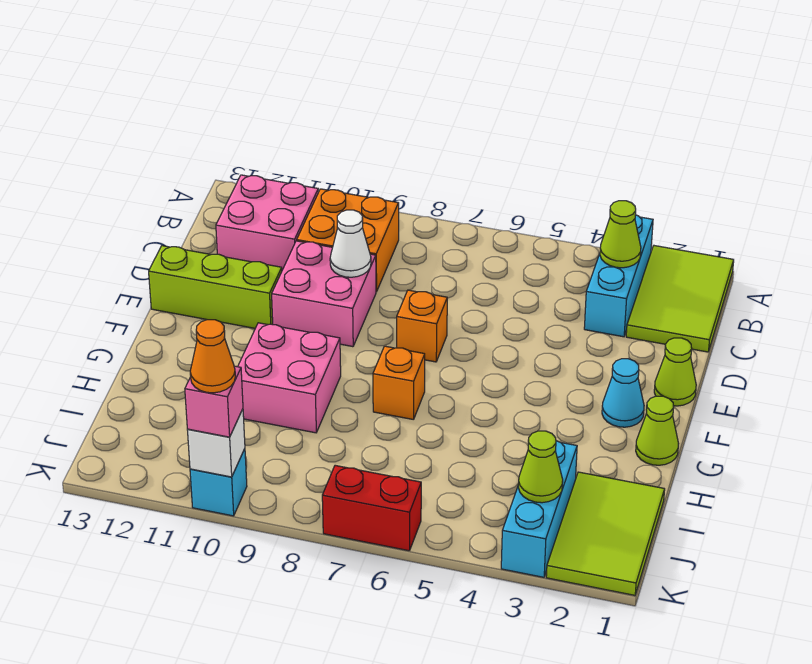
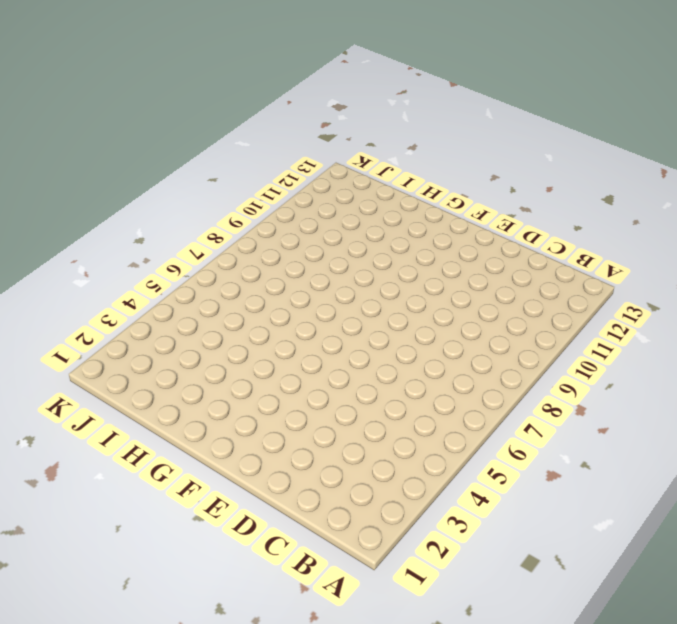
none -> lime 2x3 tile [626,246,734,352]
none -> cyan 1x3 brick [584,215,653,337]
none -> orange 2x2 brick [297,189,399,292]

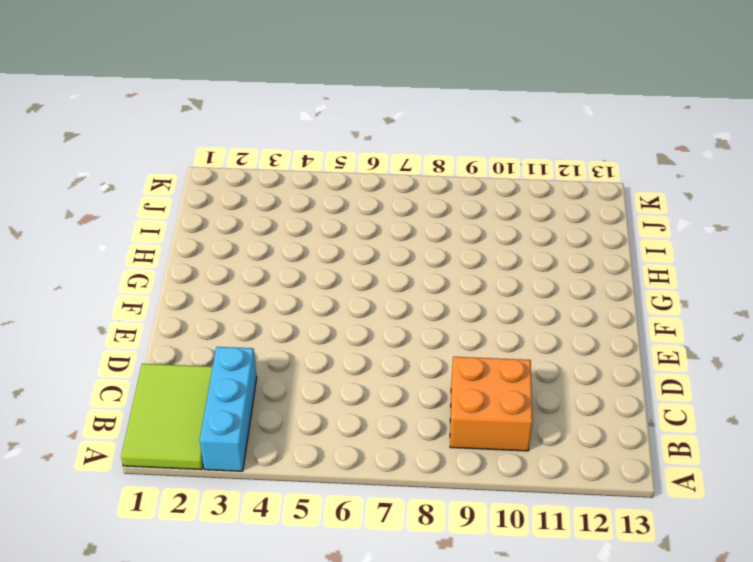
none -> pink 2x2 brick [216,175,318,270]
none -> pink 2x2 brick [272,241,376,347]
none -> lime 1x1 cone [654,338,696,406]

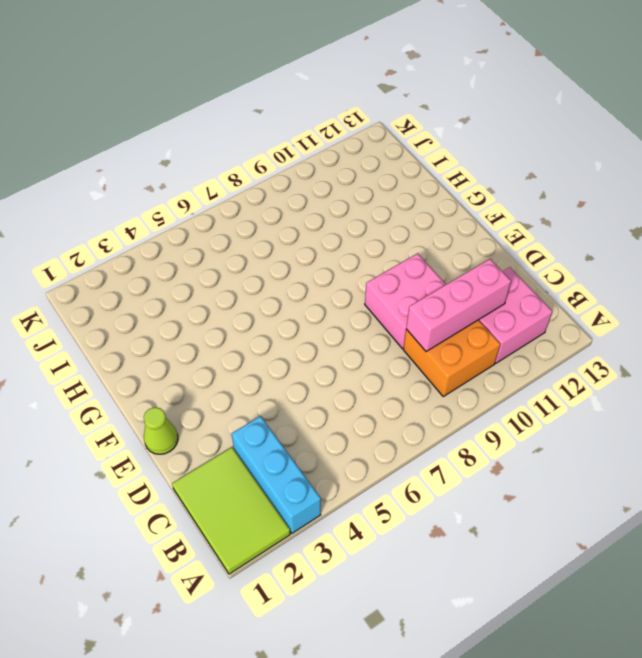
pink 1x3 brick [406,259,511,352] -> none
none -> orange 1x1 brick [397,290,447,362]
none -> lime 1x3 brick [149,246,282,328]
none -> cyan 1x1 cone [602,359,644,427]

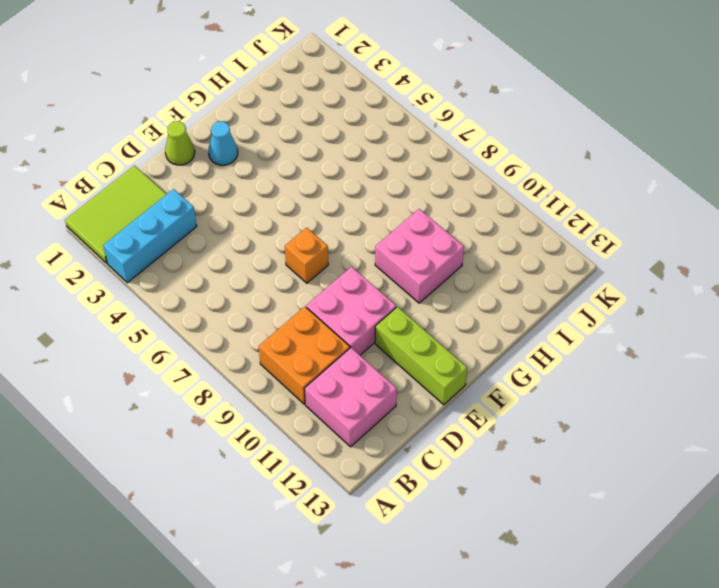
none -> lime 1x1 cone [636,396,679,465]
none -> orange 1x1 brick [373,346,425,420]
none -> lime 2x3 tile [546,472,665,595]

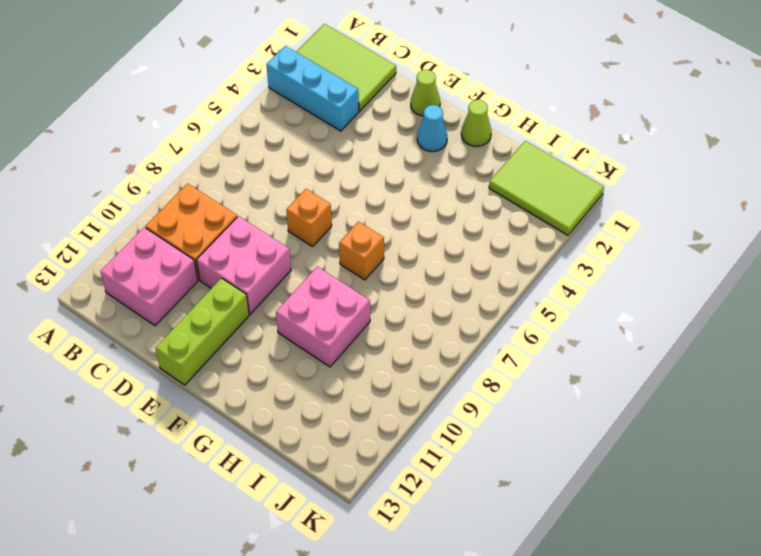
none -> cyan 1x3 brick [501,441,577,577]
none -> red 1x2 brick [322,465,421,551]
none -> cyan 1x1 brick [190,449,247,516]

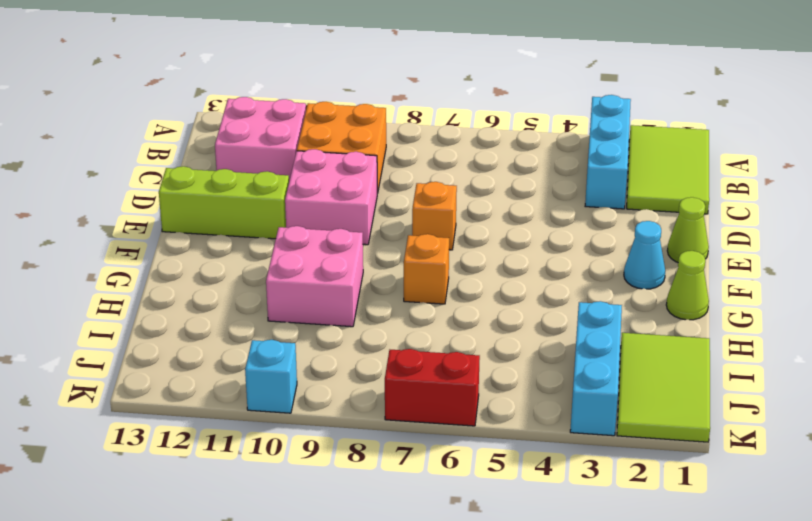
none -> lime 1x1 cone [600,201,641,268]
none -> white 1x1 cone [330,210,371,277]
none -> lime 1x1 cone [518,431,563,503]

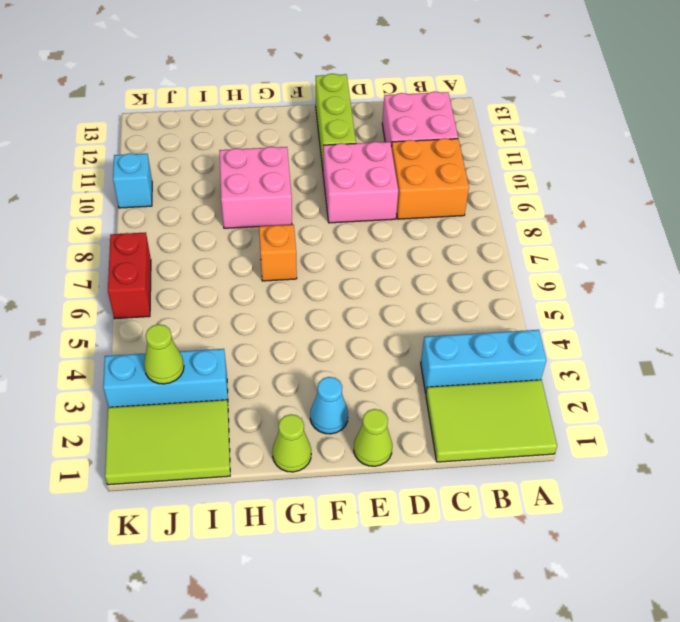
none -> orange 1x1 brick [397,290,447,362]
none -> lime 1x1 cone [600,201,641,268]
none -> white 1x1 cone [330,210,371,277]

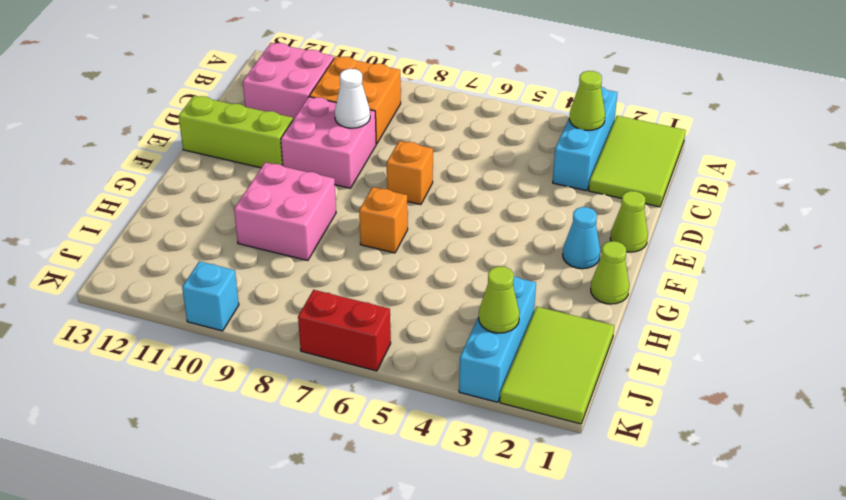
none -> white 1x1 brick [188,409,245,477]
none -> pink 1x1 brick [185,366,243,437]
none -> orange 1x1 cone [190,320,235,393]

